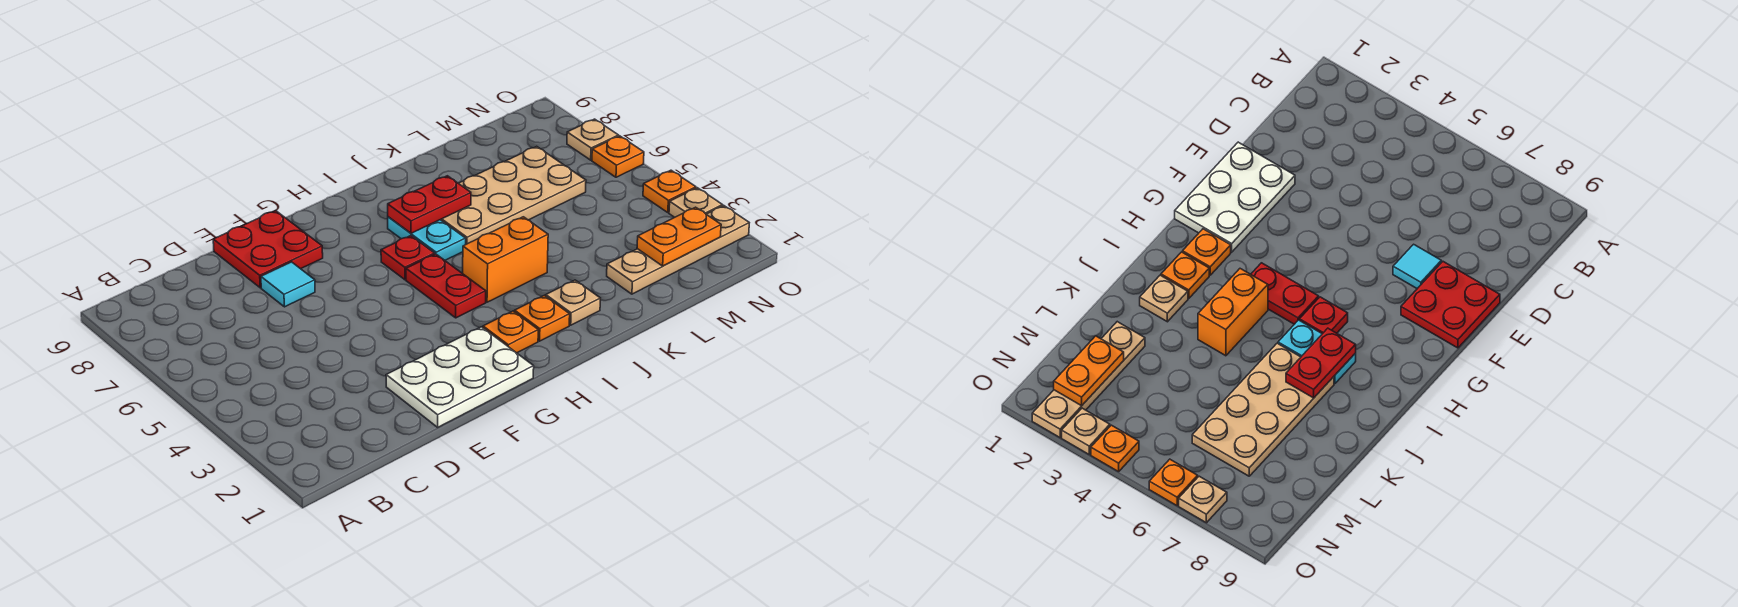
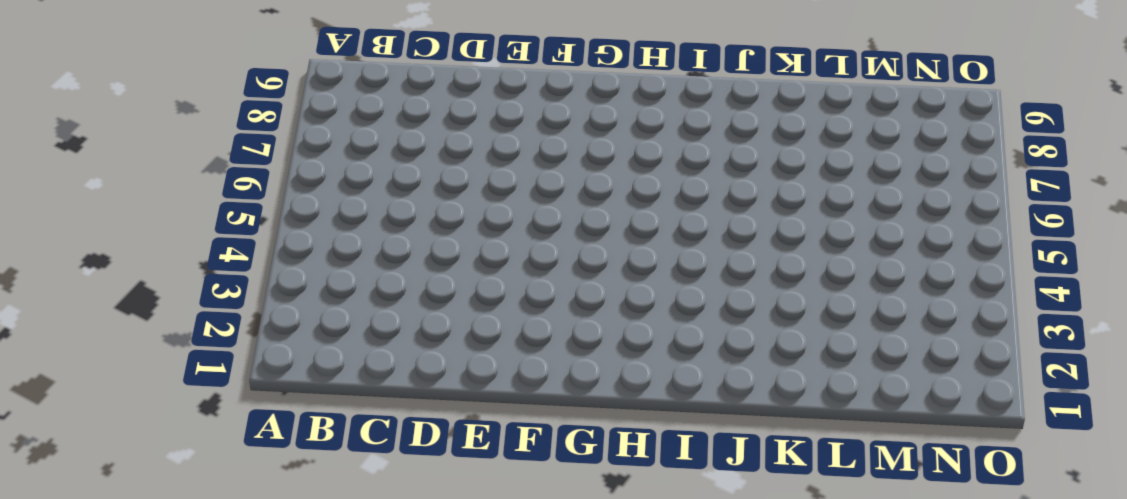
none -> white 2x3 plate [386,327,534,427]
none -> cyan 1x1 tile [261,262,315,307]
none -> red 2x2 plate [213,211,323,288]

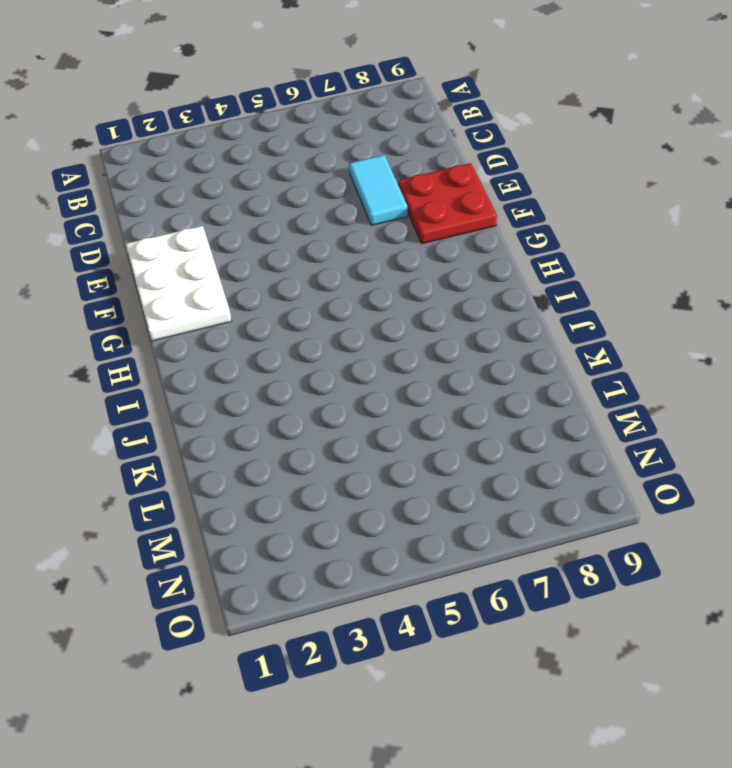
cyan 1x2 tile [349,155,408,225] -> cyan 1x1 tile [261,262,315,307]
none -> orange 1x1 plate [483,311,538,353]
none -> red 1x2 plate [406,254,486,318]
none -> red 1x1 plate [381,236,435,280]

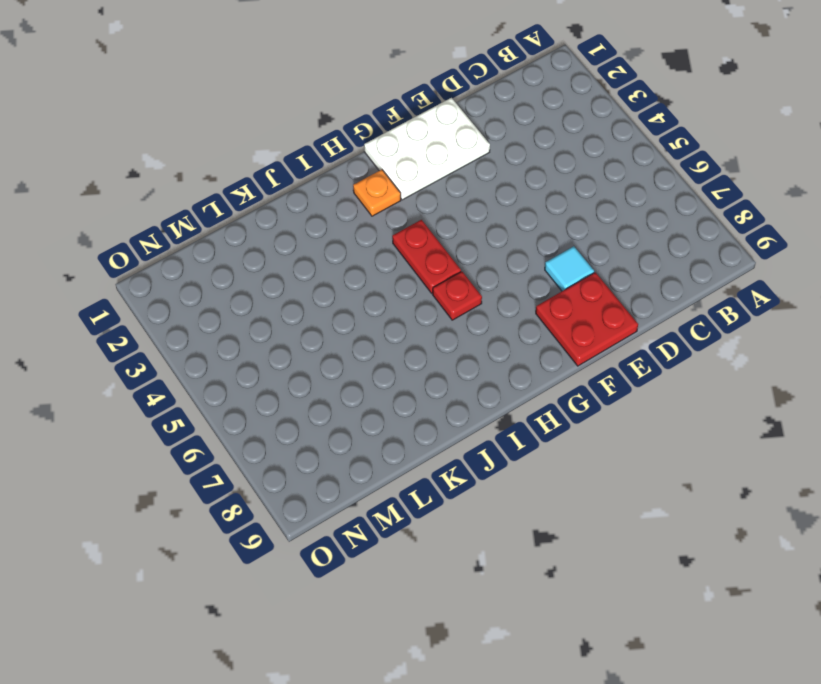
none -> orange 1x1 plate [515,295,570,341]
none -> orange 1x2 brick [463,217,548,302]
none -> cyan 1x2 plate [388,217,466,260]

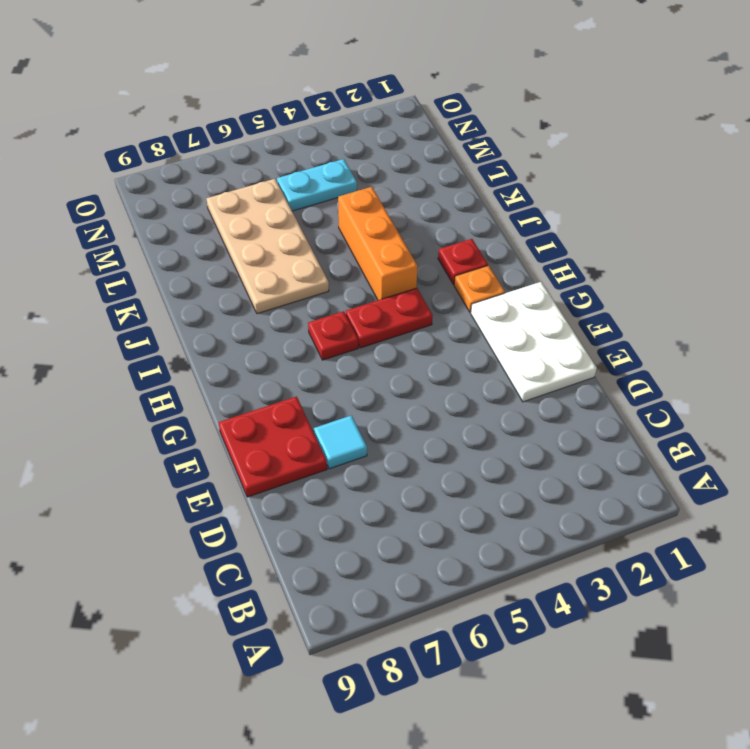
red 1x1 plate [438,239,488,284] -> orange 1x1 plate [515,295,570,341]
orange 1x3 brick [338,187,418,300] -> orange 1x2 brick [463,217,548,302]
cyan 1x2 plate [277,159,357,211] -> cyan 1x2 plate moved to [388,217,466,260]
none -> tan 1x1 plate [546,280,600,325]
none -> tan 1x4 plate [607,206,749,294]
none -> tan 1x1 plate [669,188,723,217]

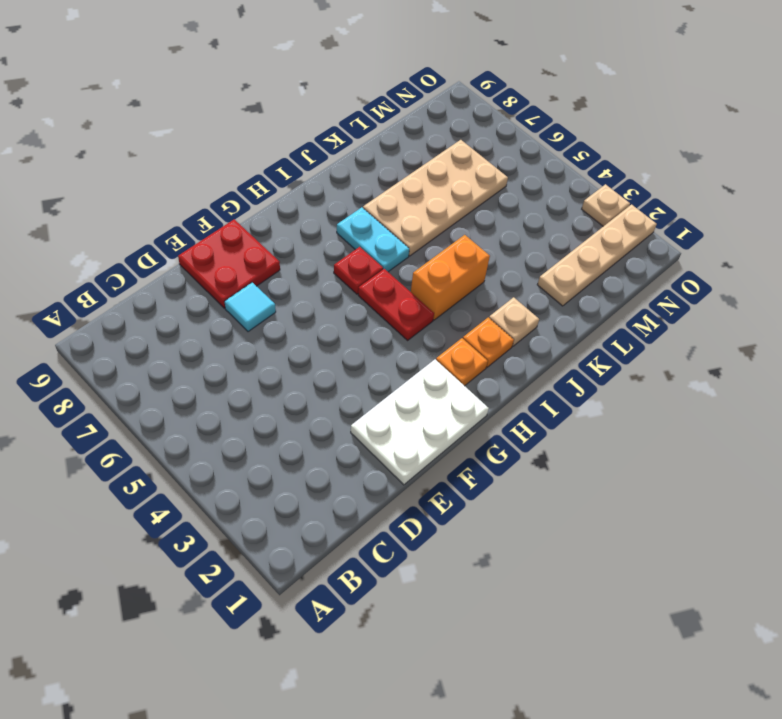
none -> orange 1x1 plate [643,170,696,212]
none -> orange 1x1 plate [592,136,644,177]
none -> tan 1x1 plate [567,119,619,160]

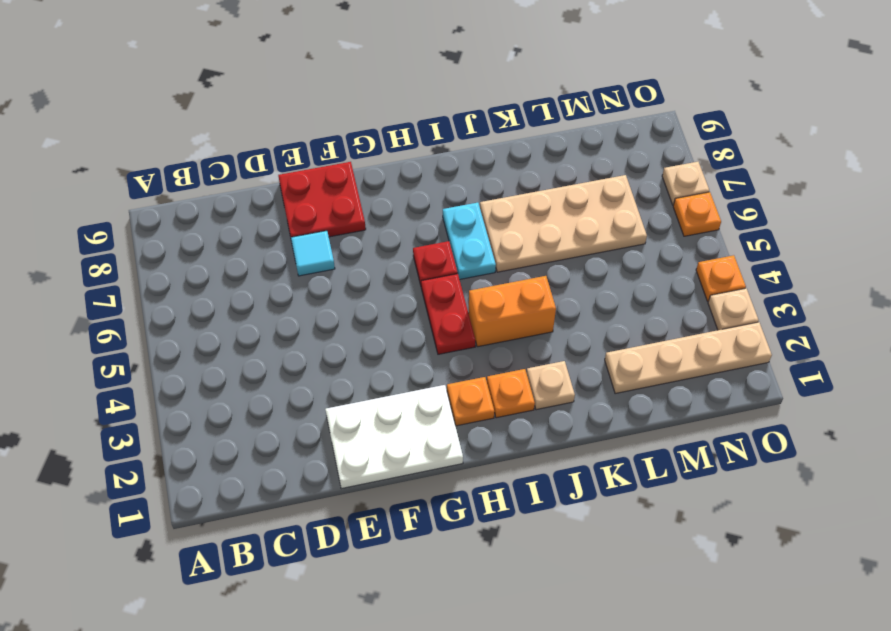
none -> red 1x2 plate [388,176,471,233]
none -> orange 1x2 plate [637,207,721,266]

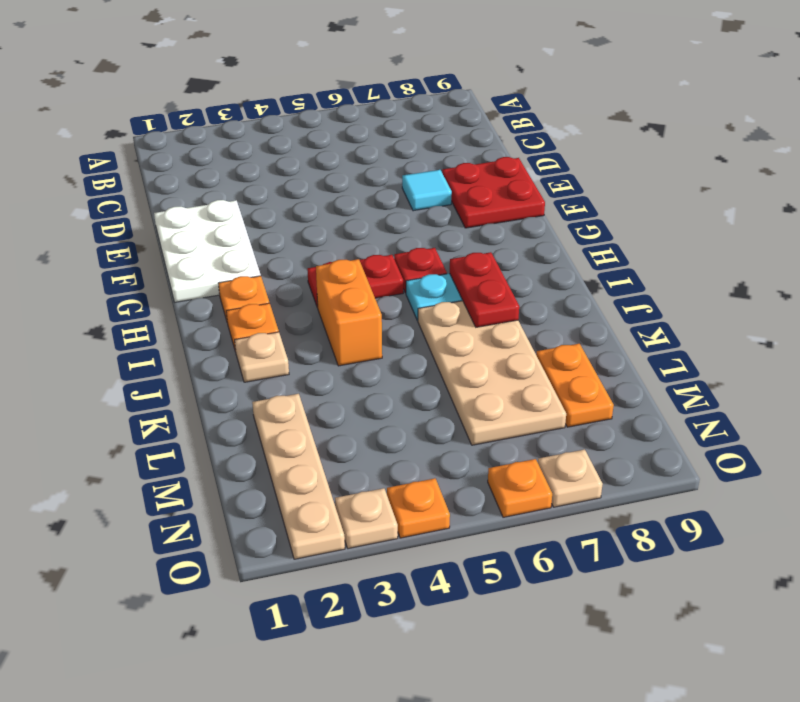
orange 1x2 plate [536,344,614,427] -> orange 1x2 plate moved to [637,207,721,266]

